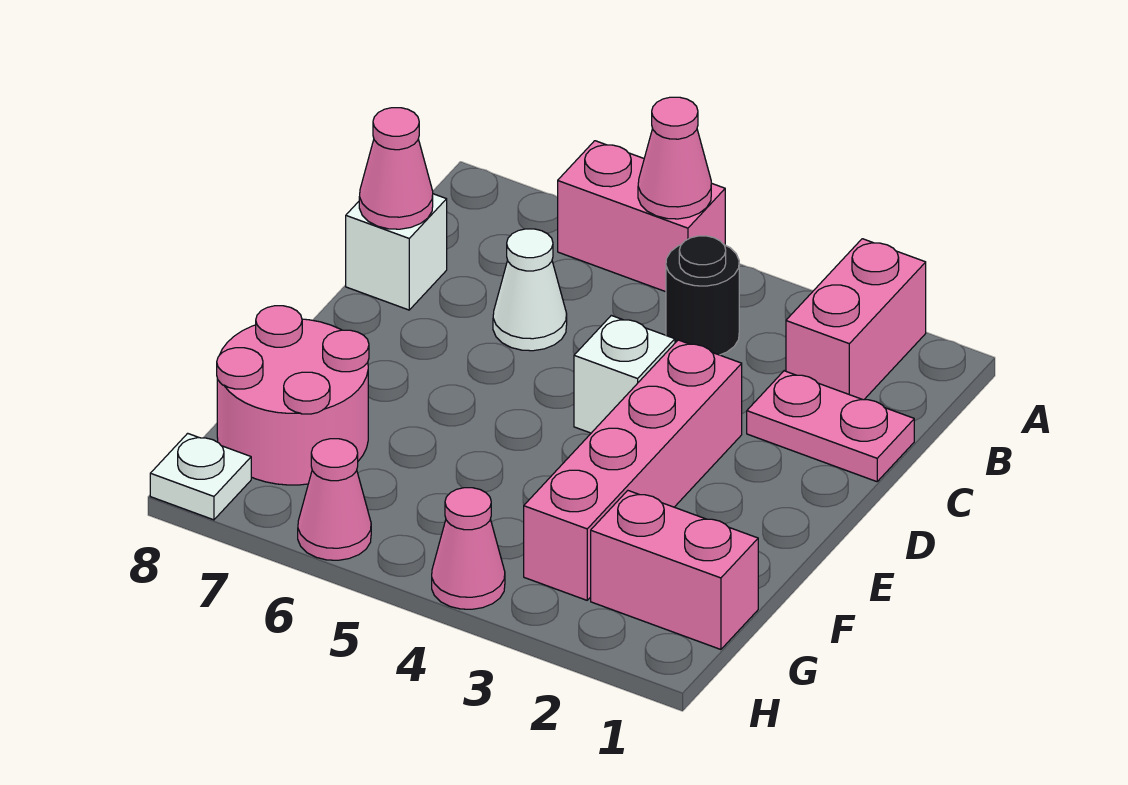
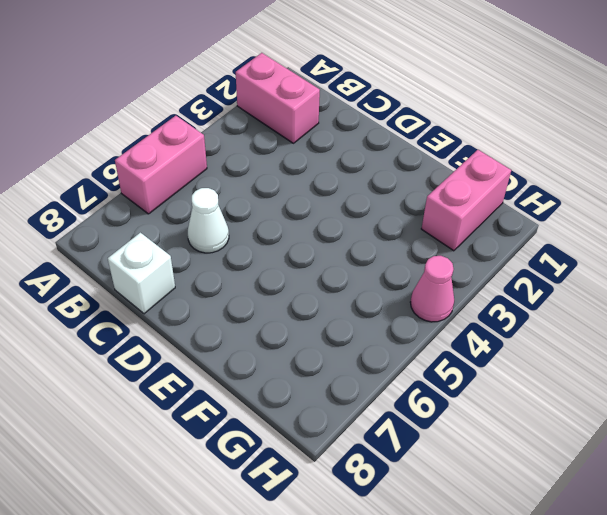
none -> black 1x1 round brick [666,236,739,355]
none -> pink 1x2 plate [747,371,914,482]
none -> pink 1x4 brick [524,340,742,600]

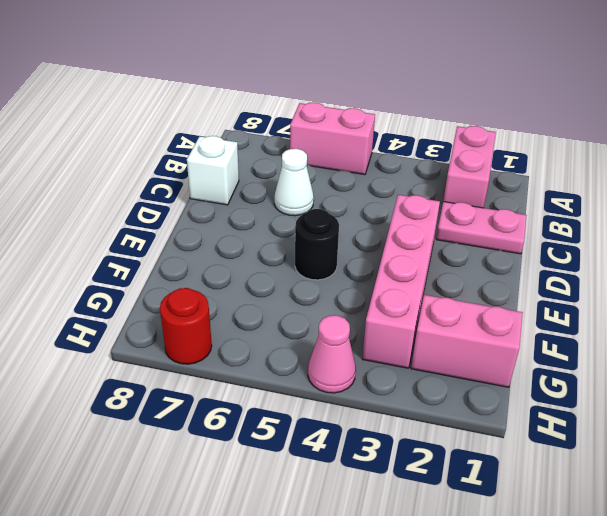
black 1x1 round brick [295,209,339,280] -> black 1x1 round brick moved to [666,236,739,355]
red 1x1 round brick [160,288,212,364] -> none
none -> white 1x1 brick [574,315,675,433]
none -> pink 2x2 round brick [217,306,369,485]
none -> pink 1x1 cone [298,439,371,560]

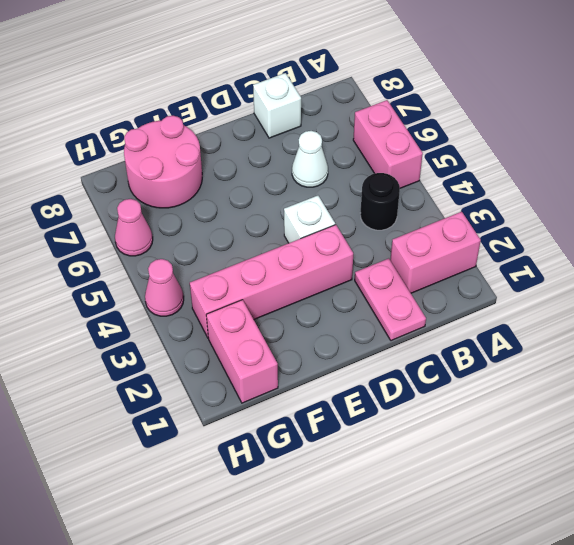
none -> white 1x1 plate [150,433,251,520]
none -> pink 1x1 cone [638,97,711,219]
none -> pink 1x1 cone [359,108,433,229]

